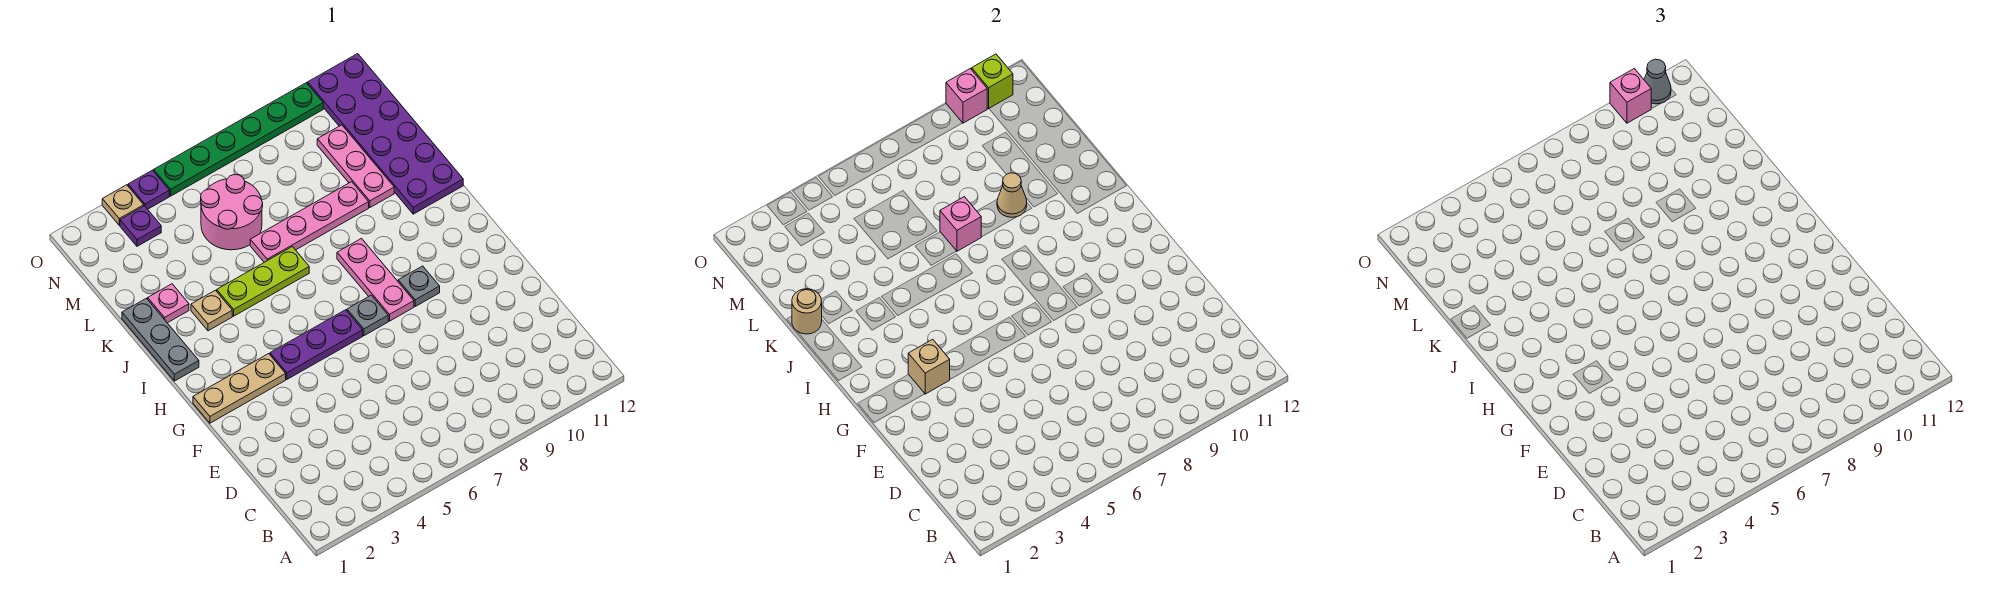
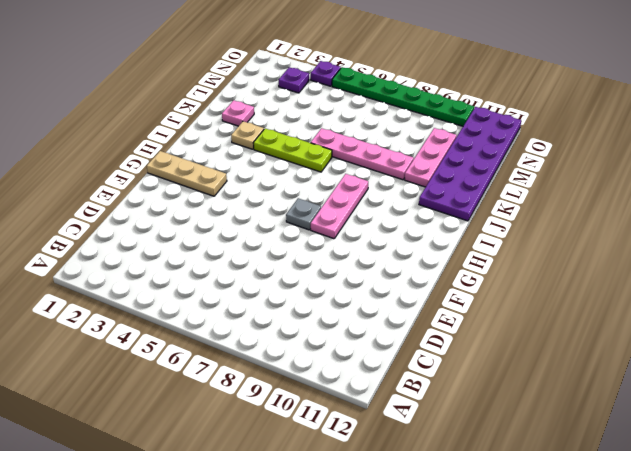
none -> purple 1x3 plate [270,310,363,379]
none -> grey 1x1 plate [398,266,440,306]
none -> grey 1x3 plate [122,298,199,381]

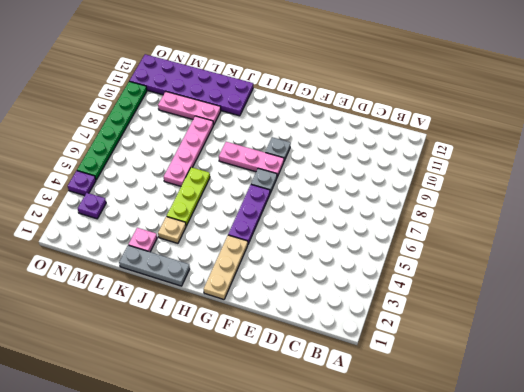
none -> pink 2x2 round brick [201,175,263,250]
none -> tan 1x1 plate [102,185,144,225]
none -> tan 1x1 brick [908,339,950,394]

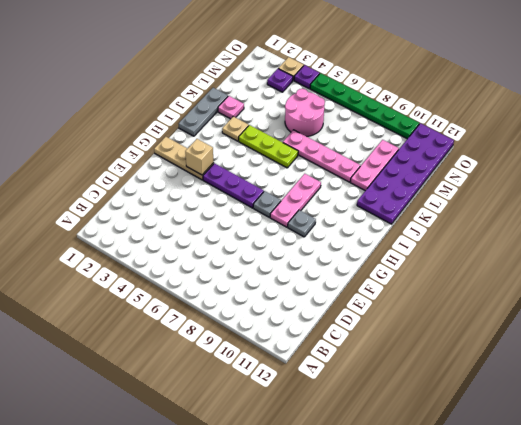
none -> tan 1x1 round brick [792,289,822,334]
none -> pink 1x1 brick [940,197,981,251]
none -> tan 1x1 cone [997,173,1027,217]

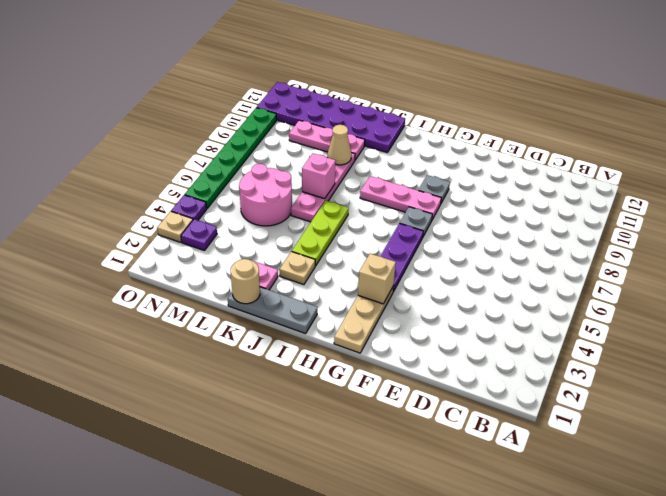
none -> pink 1x1 brick [946,69,987,123]
none -> lime 1x1 brick [972,54,1013,109]
none -> pink 1x1 brick [1610,69,1651,123]

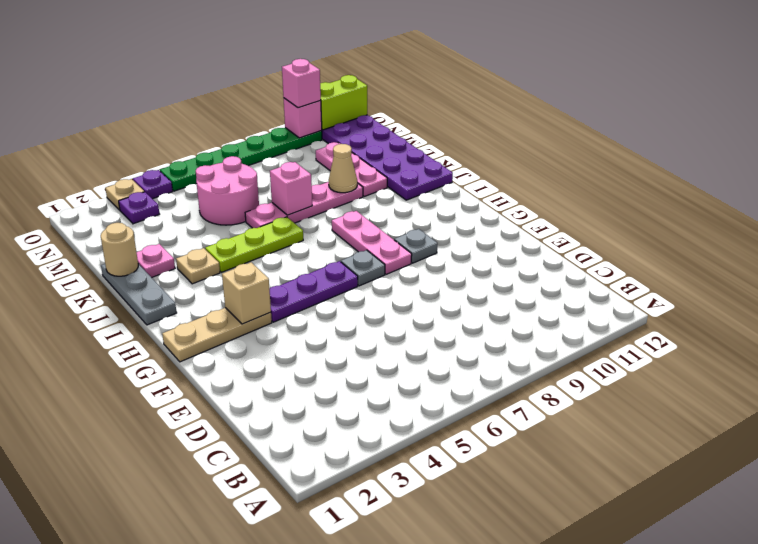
lime 1x2 brick [320,75,367,130] -> lime 1x1 brick [972,54,1013,109]
none -> grey 1x1 cone [1644,59,1671,104]

